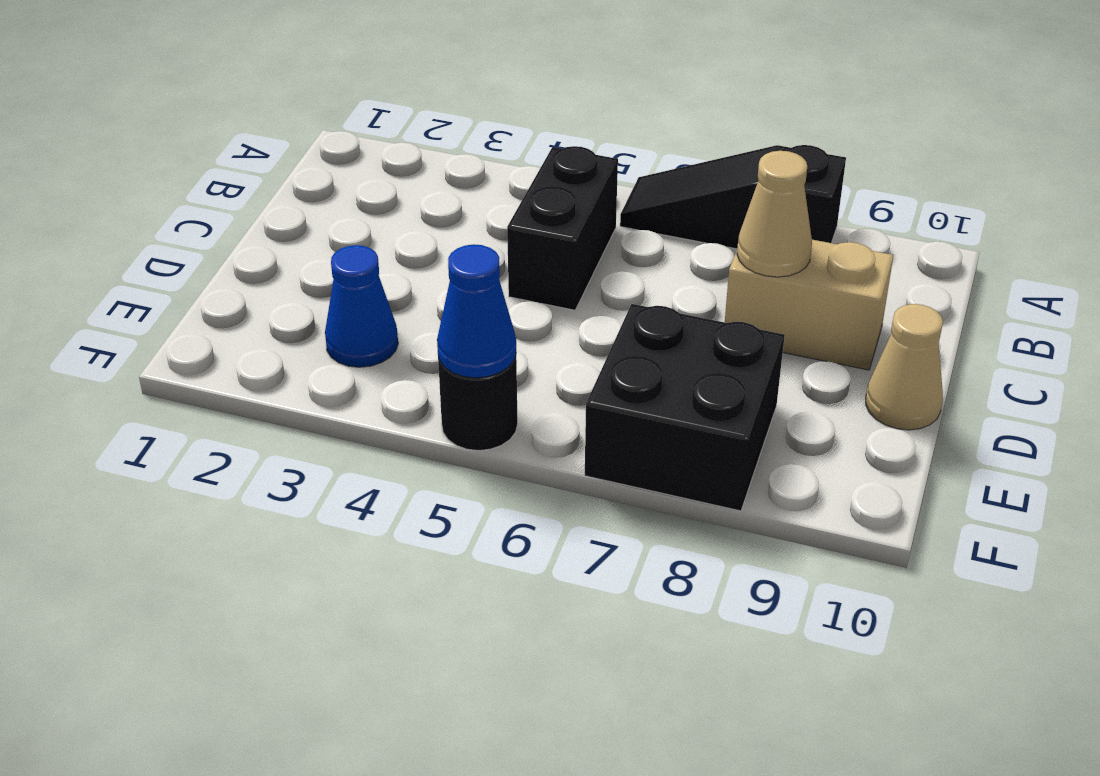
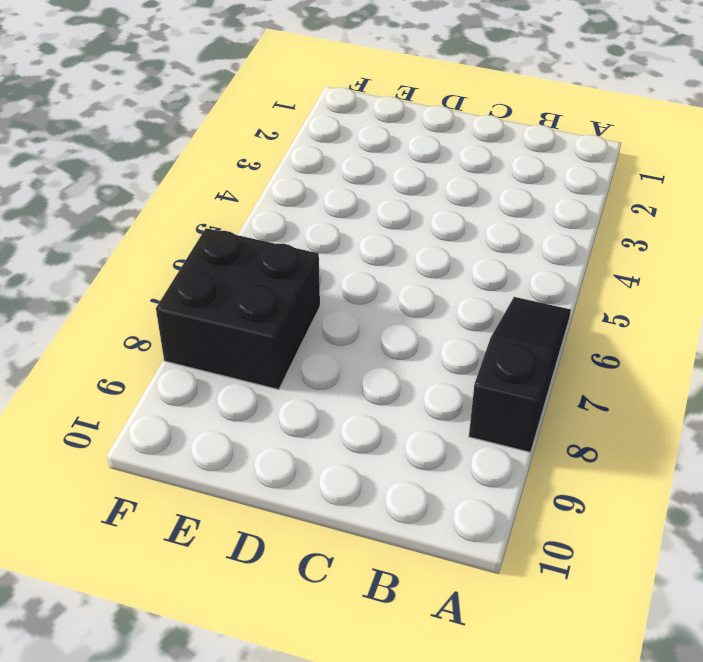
none -> black 1x2 brick [507,146,618,310]
none -> tan 1x2 brick [725,240,893,370]

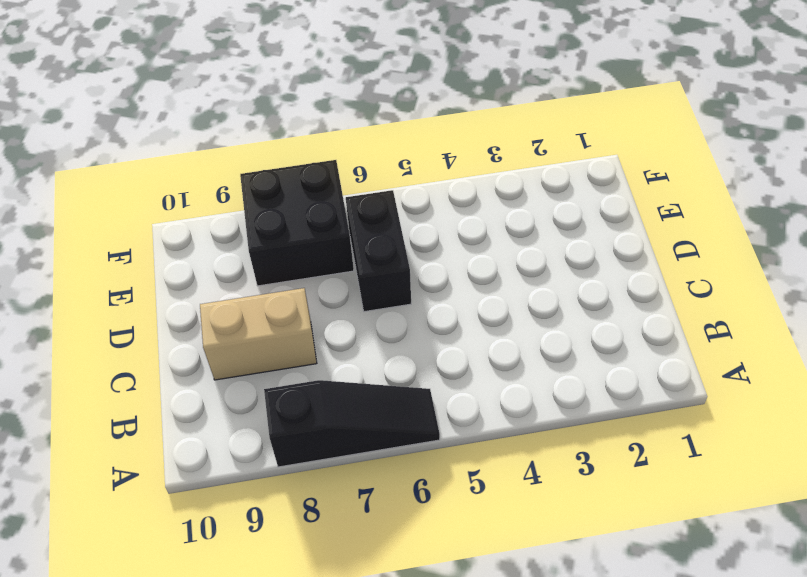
black 1x2 brick [346,190,411,312] -> black 1x2 brick moved to [507,146,618,310]
none -> tan 1x1 cone [866,304,943,430]
none -> blue 1x1 cone [325,245,398,367]

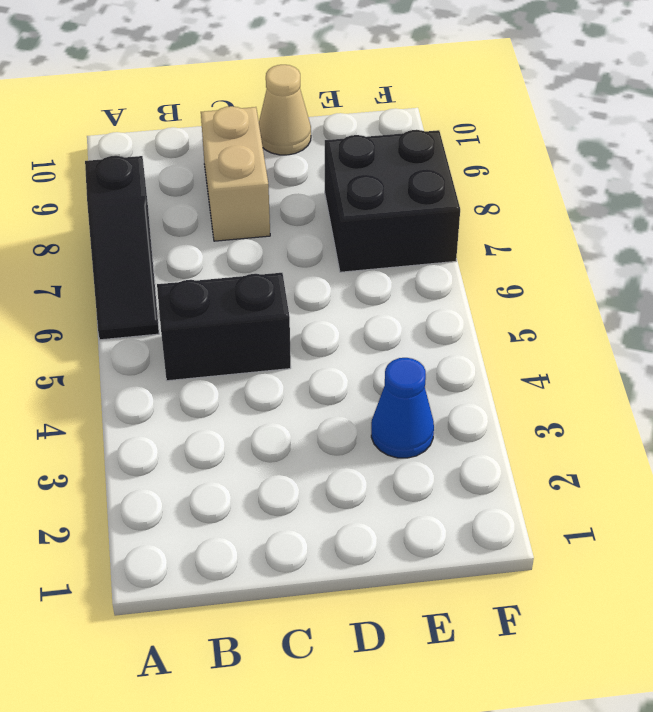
none -> black 1x1 round brick [438,355,518,451]
none -> tan 1x1 cone [737,151,812,277]

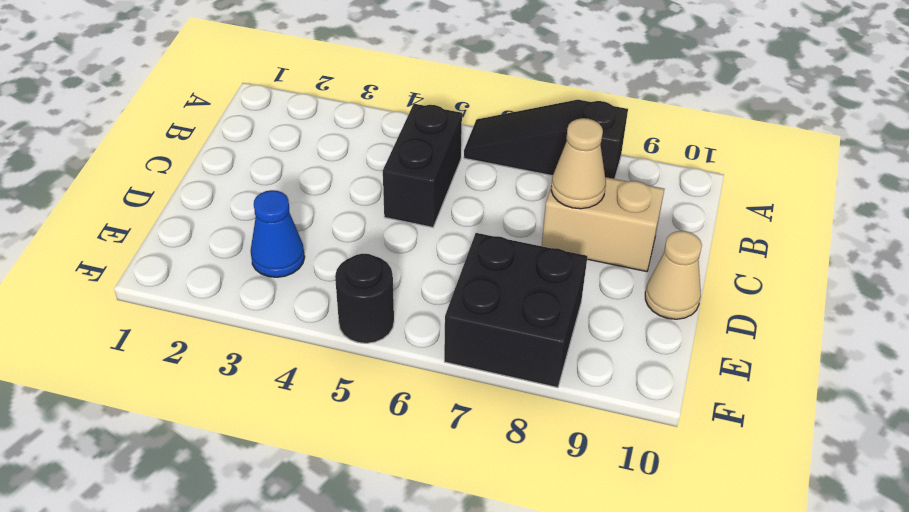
none -> blue 1x1 cone [437,244,516,378]

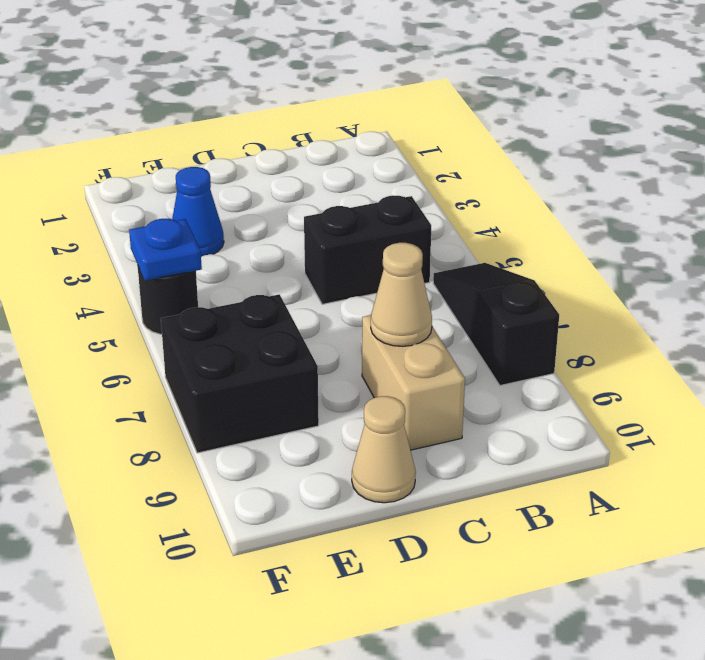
blue 1x1 plate [129,219,202,281] -> blue 1x1 cone [437,244,516,378]

